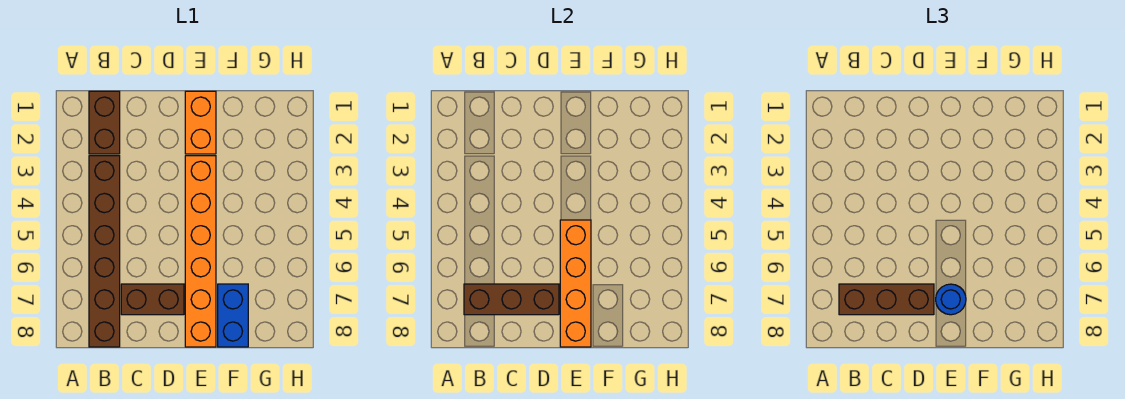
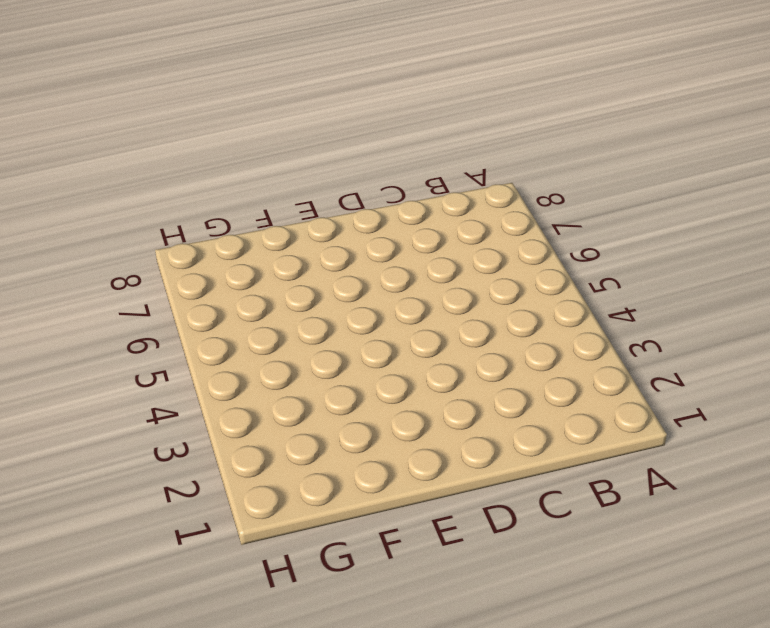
none -> brown 1x2 brick [89,91,120,154]
none -> brown 1x6 brick [89,156,120,347]

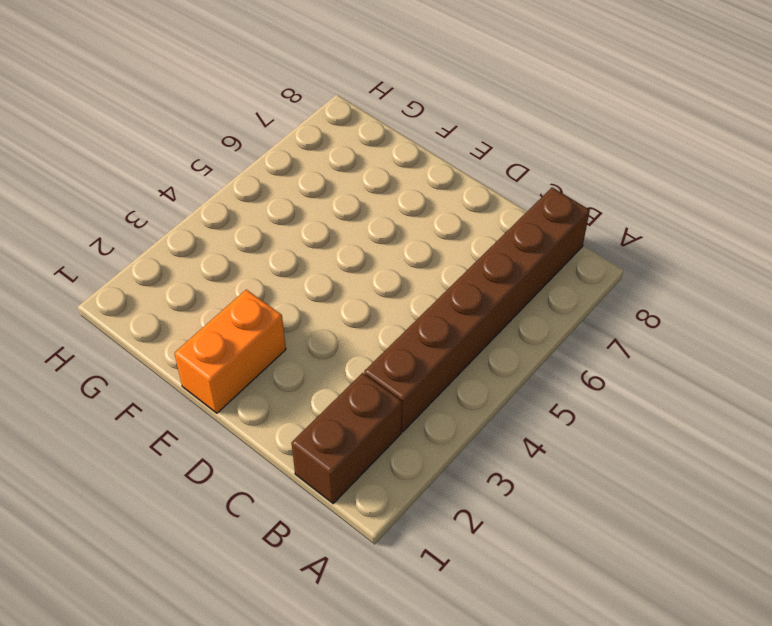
none -> brown 1x2 brick [121,284,184,315]
none -> orange 1x6 brick [185,156,216,347]

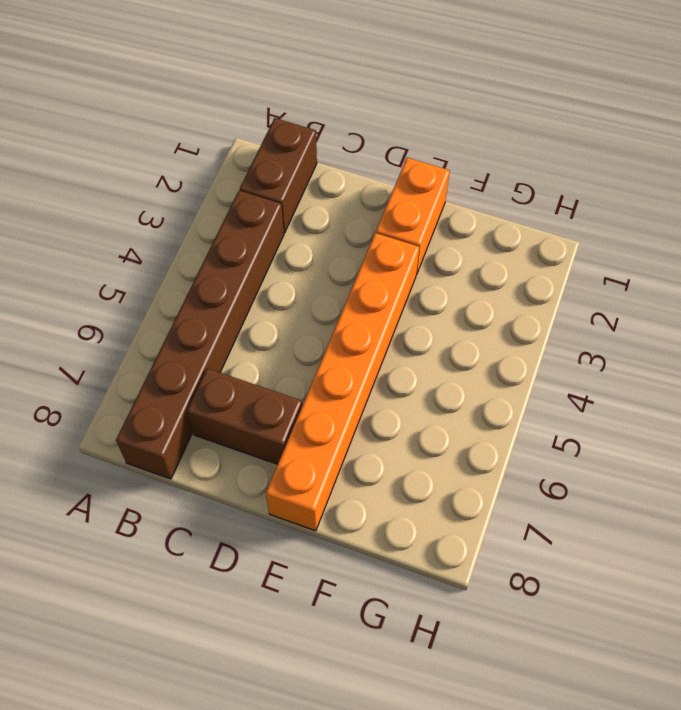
none -> blue 1x2 brick [218,284,248,347]
none -> brown 1x3 brick [464,284,559,315]

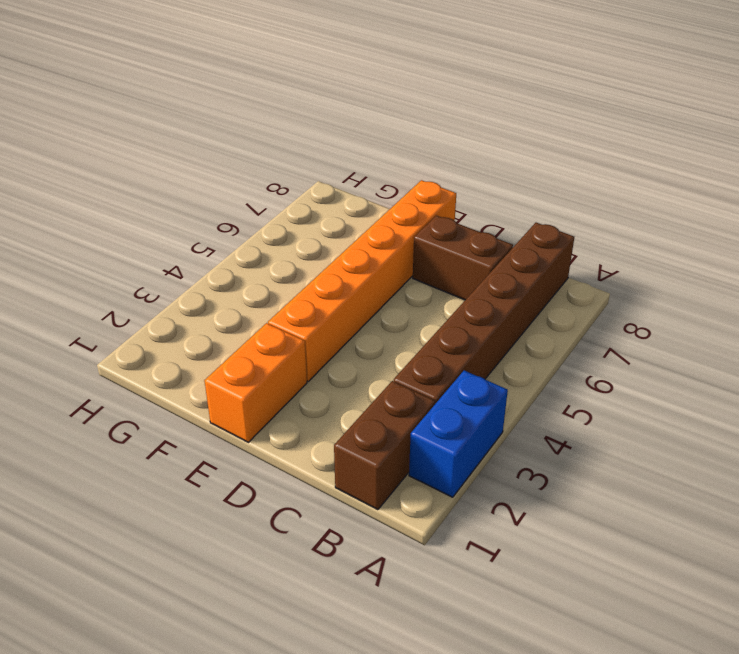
blue 1x2 brick [409,370,508,497] -> blue 1x2 brick moved to [218,284,248,347]
none -> brown 1x3 brick [464,284,559,315]
none -> orange 1x4 brick [560,220,591,347]

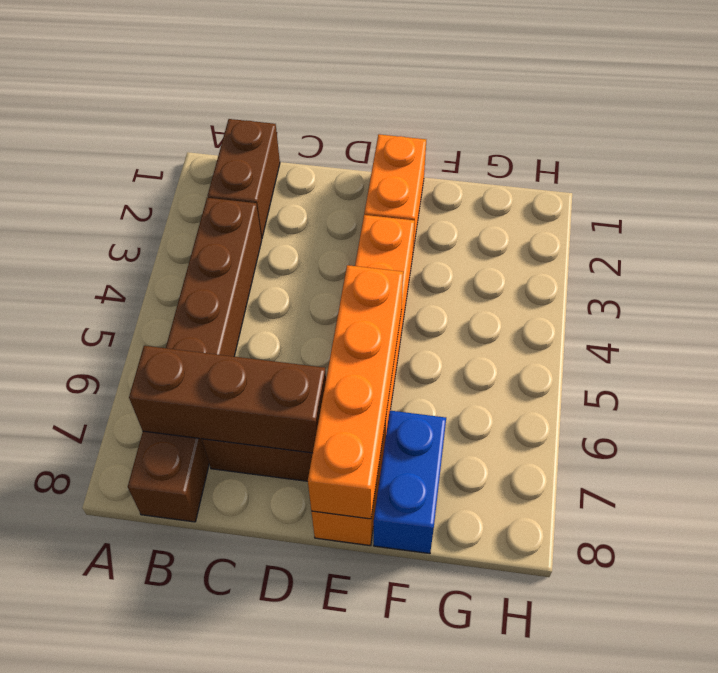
none -> brown 1x3 brick [839,284,934,315]
none -> blue 1x1 round brick [936,284,966,315]

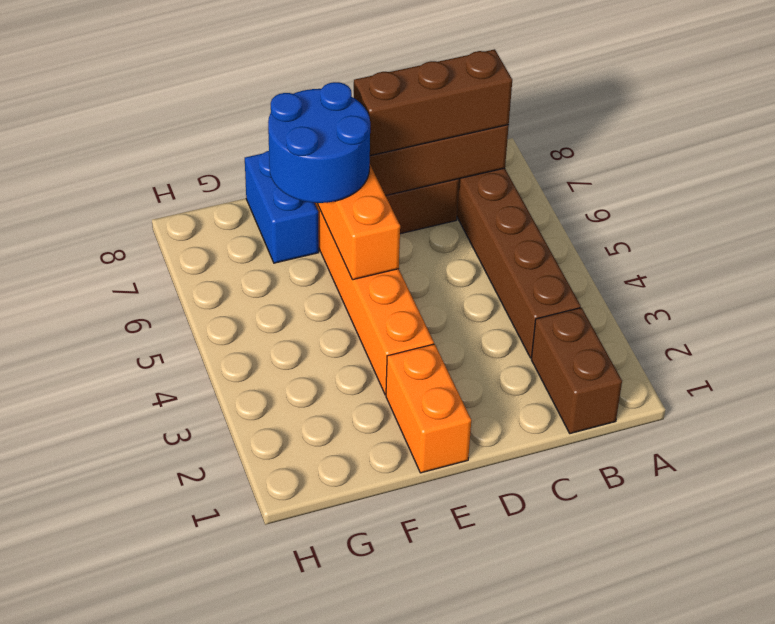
blue 2x2 round brick [268,82,370,203] -> blue 1x1 round brick [936,284,966,315]

